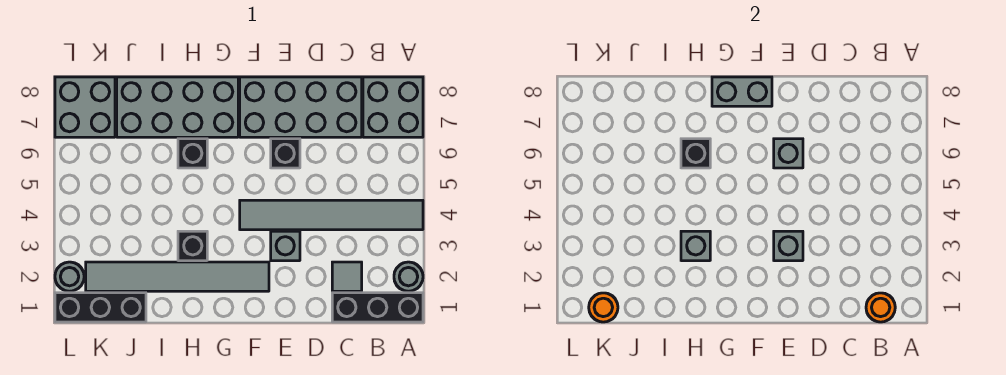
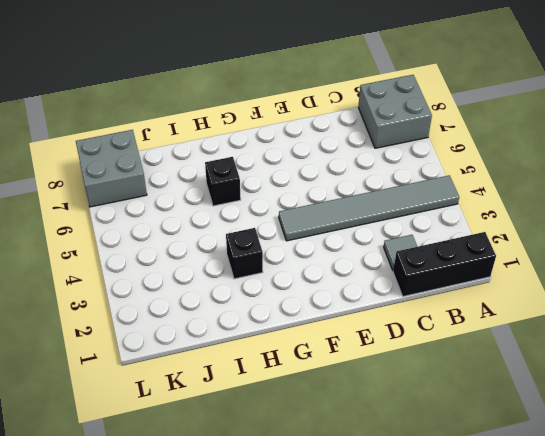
none -> grey 1x1 round brick [394,262,423,291]
none -> grey 2x4 brick [240,77,362,137]
none -> grey 1x1 brick [271,231,300,261]

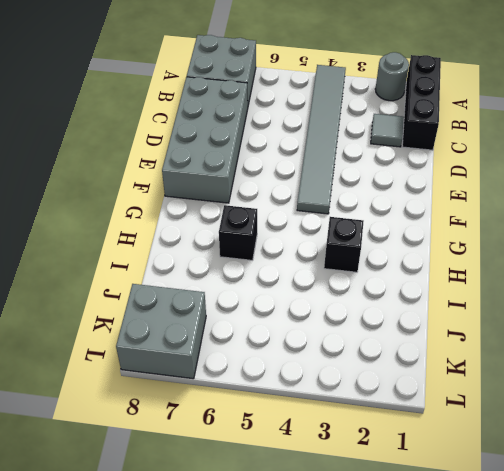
none -> grey 1x1 brick [271,231,300,261]
none -> black 1x1 brick [271,139,300,168]
none -> grey 1x6 tile [86,262,269,291]

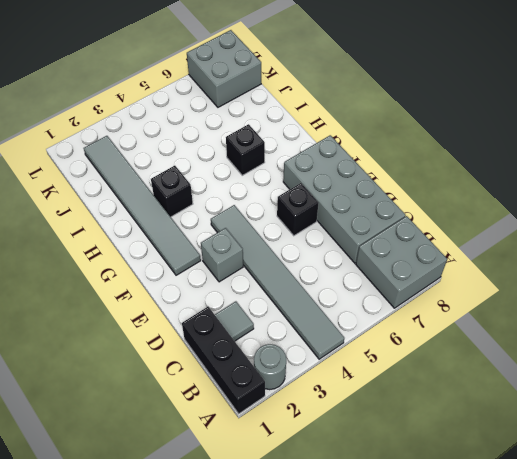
none -> grey 2x4 brick [117,77,238,137]
none -> black 1x3 brick [55,293,146,322]
none -> grey 1x1 round brick [55,262,84,291]

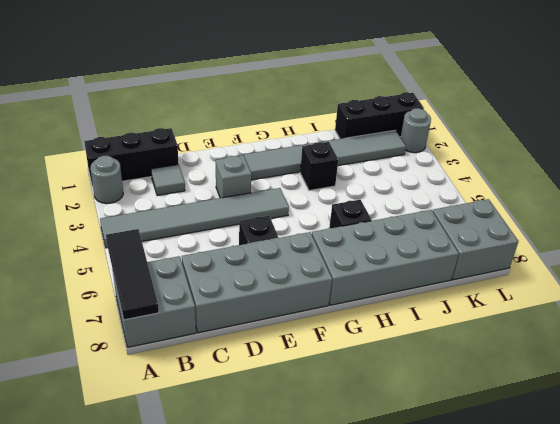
black 1x3 tile [106,229,159,320] -> none
none -> orange 1x1 round brick [866,293,895,322]
none -> grey 1x1 brick [774,231,803,261]
none -> grey 1x1 brick [774,139,803,168]

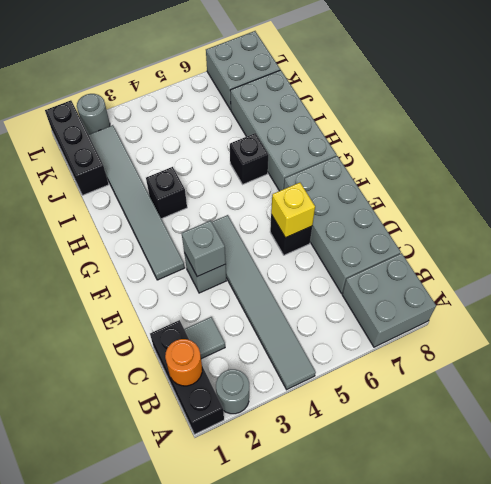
yellow 1x1 brick [271,183,315,238] -> grey 1x1 brick [774,139,803,168]
none -> grey 1x2 brick [712,77,772,106]
none -> grey 1x1 brick [681,231,710,261]
none -> black 1x1 brick [681,139,710,168]

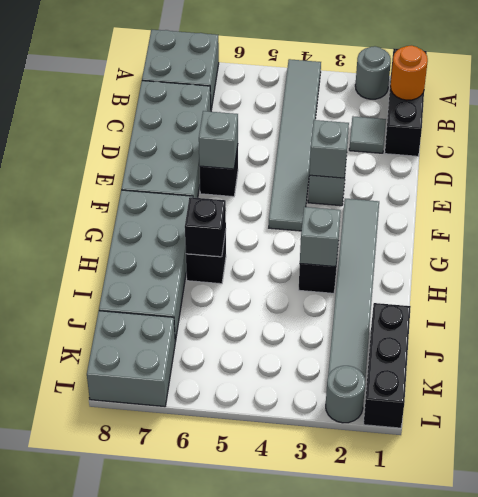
none -> grey 1x2 brick [712,77,772,106]
none -> orange 1x1 round brick [589,293,618,322]

